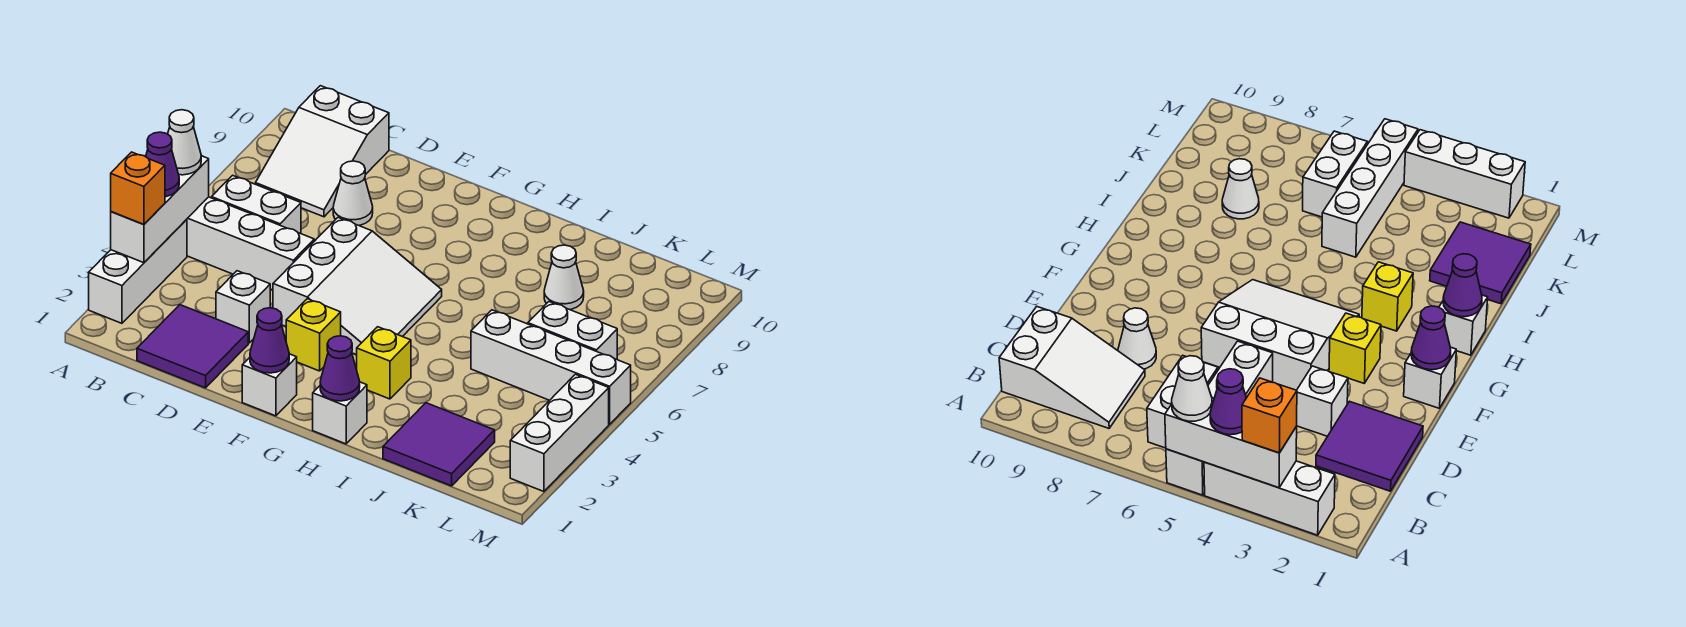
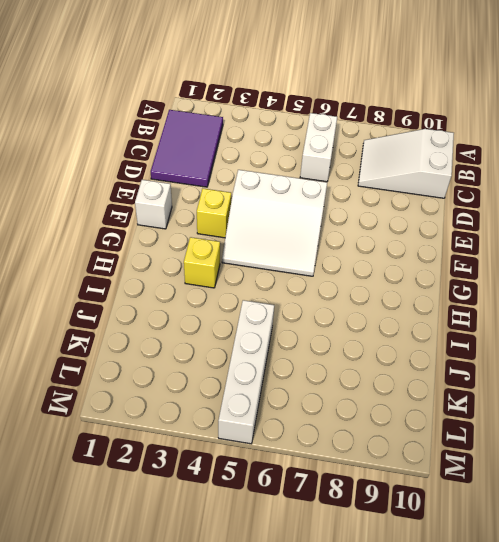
purple 2x3 tile [151,110,223,187] -> purple 2x2 tile [137,305,248,388]
none -> white 1x3 brick [89,219,187,323]
none -> white 1x4 brick [187,197,314,290]
none -> white 1x1 brick [216,271,270,343]

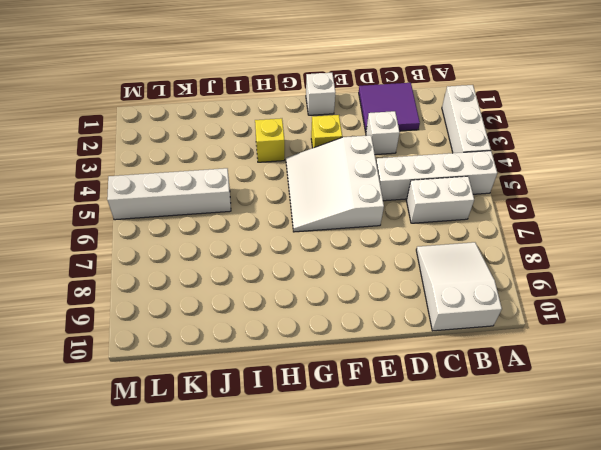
none -> white 1x1 cone [333,161,373,225]
none -> white 1x1 brick [313,382,367,444]
none -> purple 2x2 tile [383,403,495,486]

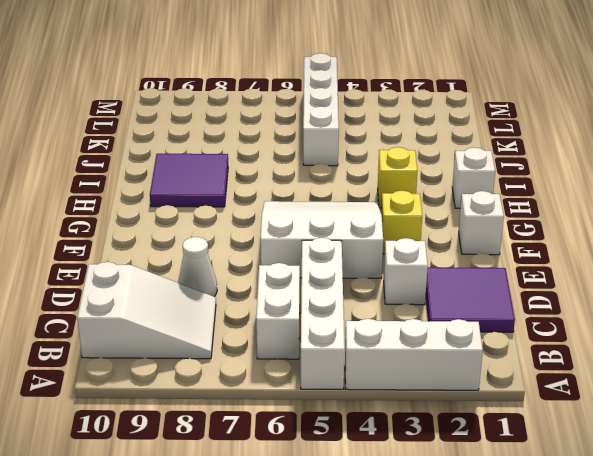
purple 2x2 tile [150,154,228,207] -> purple 2x2 tile moved to [383,403,495,486]
none -> white 1x1 cone [544,245,584,310]
none -> white 1x2 brick [528,302,617,359]
none -> white 1x3 brick [510,374,609,492]

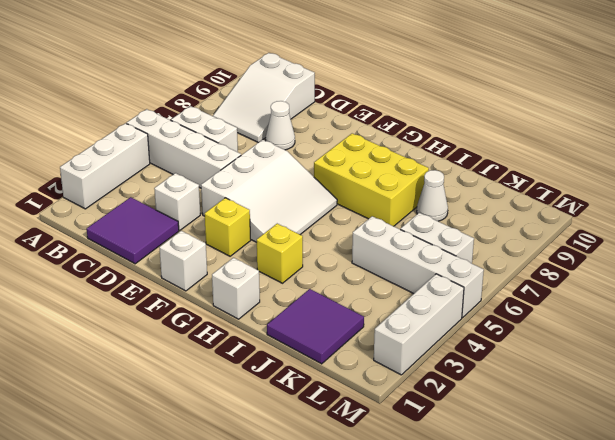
yellow 2x3 brick [314,134,429,226] -> none
none -> white 1x3 brick [111,156,209,263]
none -> purple 1x1 cone [250,308,289,373]
none -> purple 1x1 cone [320,336,360,401]

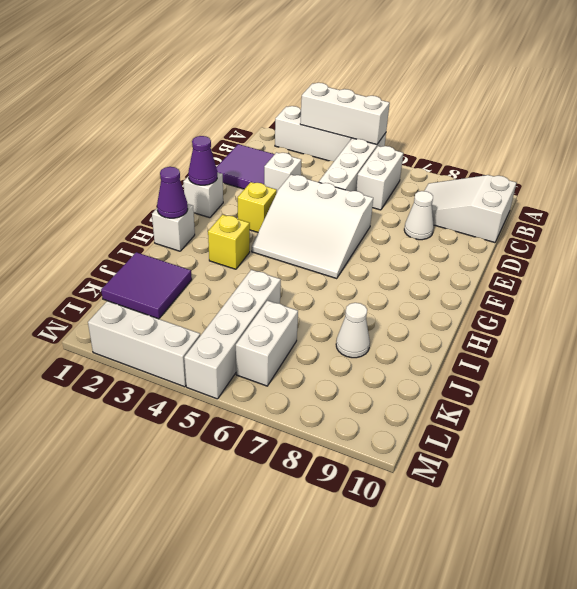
none -> orange 1x1 brick [111,152,165,225]
none -> purple 1x1 cone [146,132,179,197]
none -> white 1x1 cone [168,110,201,175]

